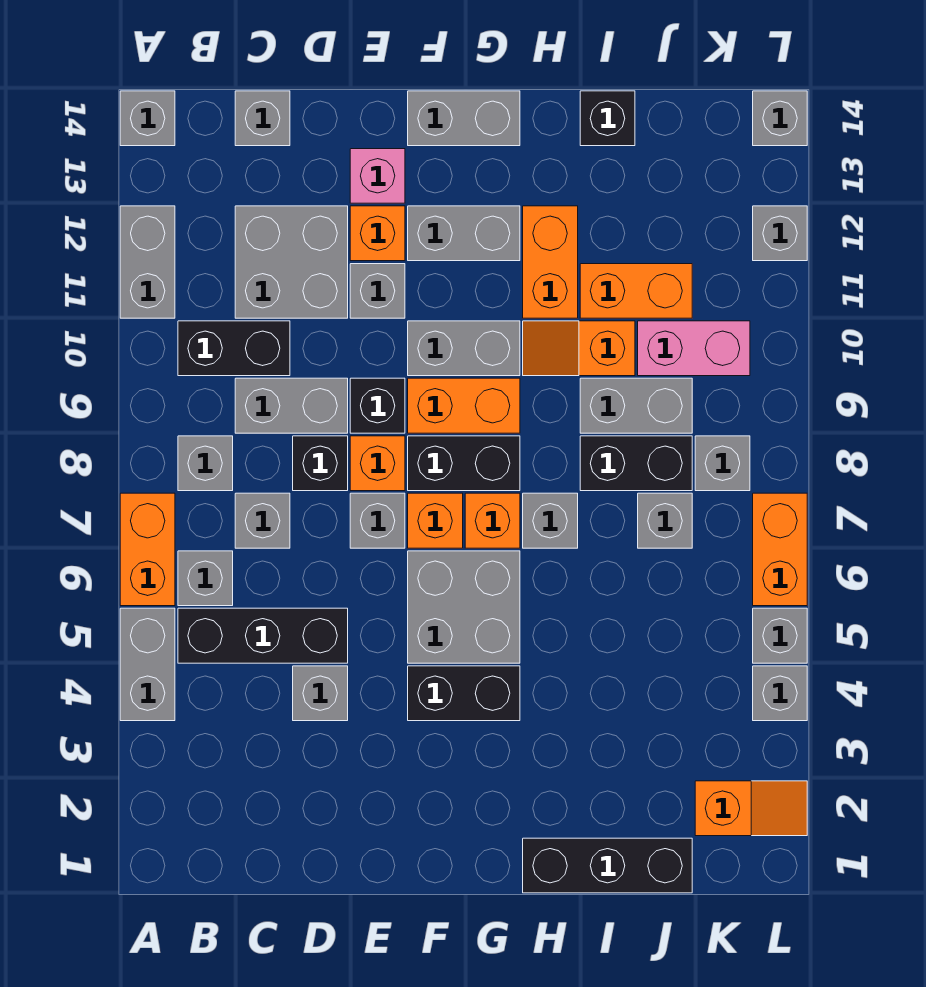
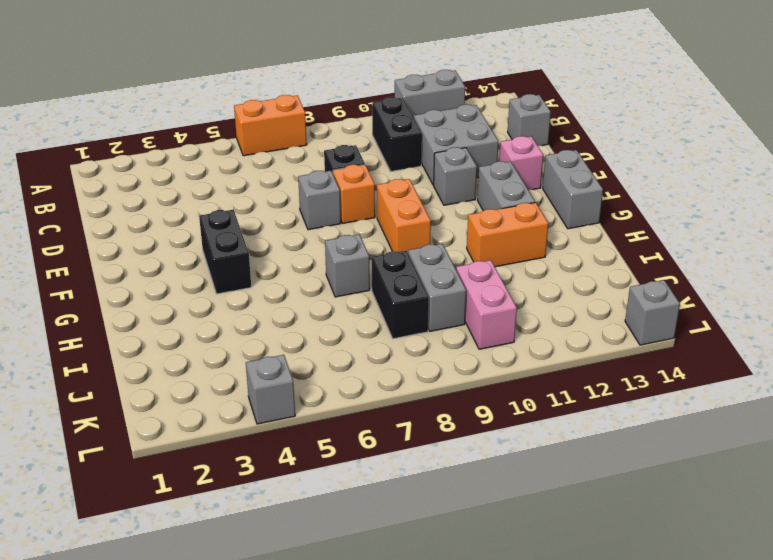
none -> grey 1x2 brick [120,608,175,721]
none -> grey 1x1 brick [120,91,175,146]
none -> black 1x3 brick [178,608,348,663]
none -> grey 1x1 brick [178,551,233,606]

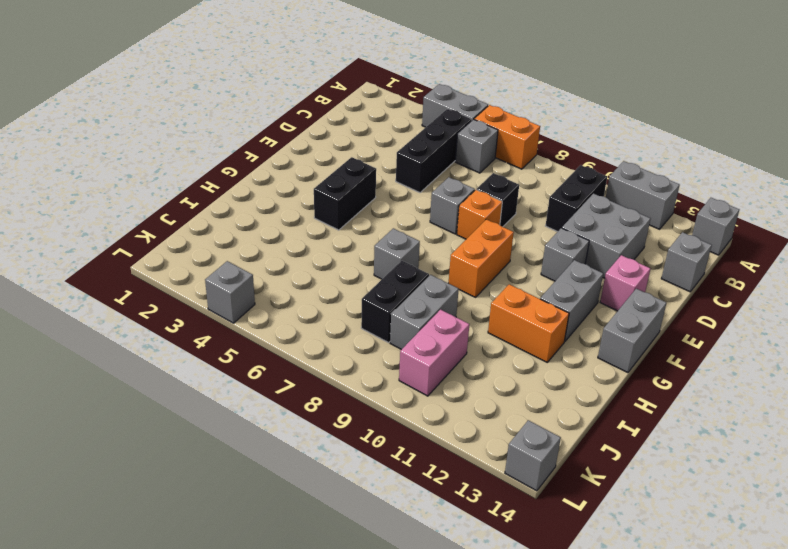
none -> grey 1x1 brick [178,436,233,491]
none -> grey 1x1 brick [235,493,290,548]
none -> grey 1x2 brick [235,378,348,433]
none -> grey 1x1 brick [293,666,348,721]

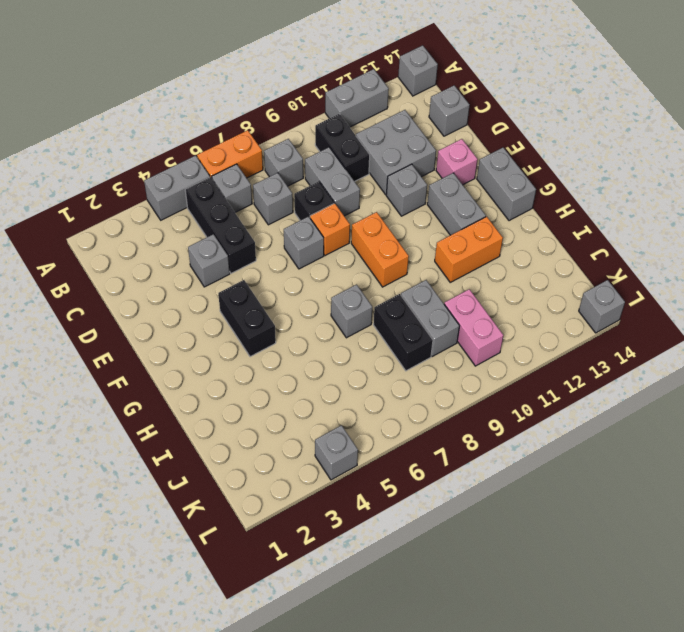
none -> black 1x1 brick [350,378,405,433]
none -> orange 1x1 brick [350,206,405,261]
none -> grey 2x2 brick [408,551,520,663]
none -> orange 1x1 brick [408,493,463,548]

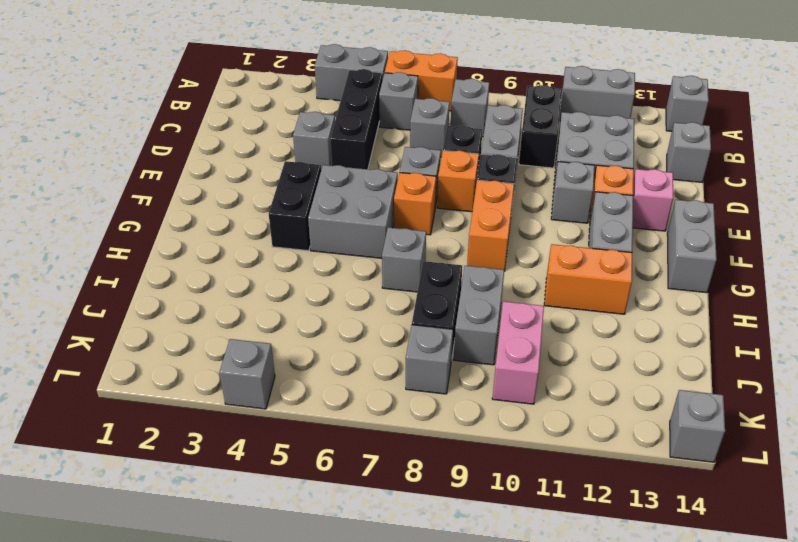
none -> black 1x2 brick [408,436,520,491]
none -> grey 1x2 brick [408,321,520,376]
none -> orange 1x1 brick [465,493,520,548]
none -> black 1x3 brick [523,838,692,893]

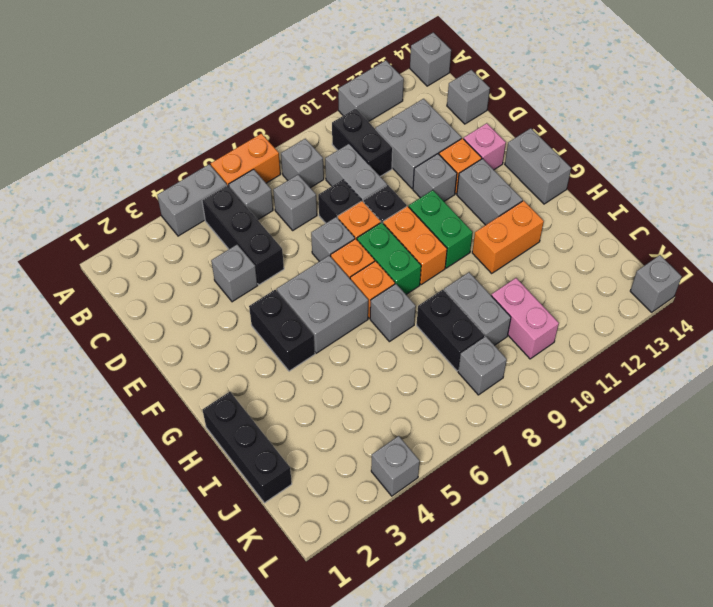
green 1x2 brick [357,222,421,294] -> black 1x2 brick [408,436,520,491]
green 1x2 brick [409,190,473,268] -> grey 1x2 brick [408,321,520,376]
none -> orange 1x2 slope [523,321,635,376]
none -> orange 1x2 brick [580,264,692,318]
none -> black 1x1 brick [580,91,635,146]
none -> grey 1x1 brick [638,493,692,548]

